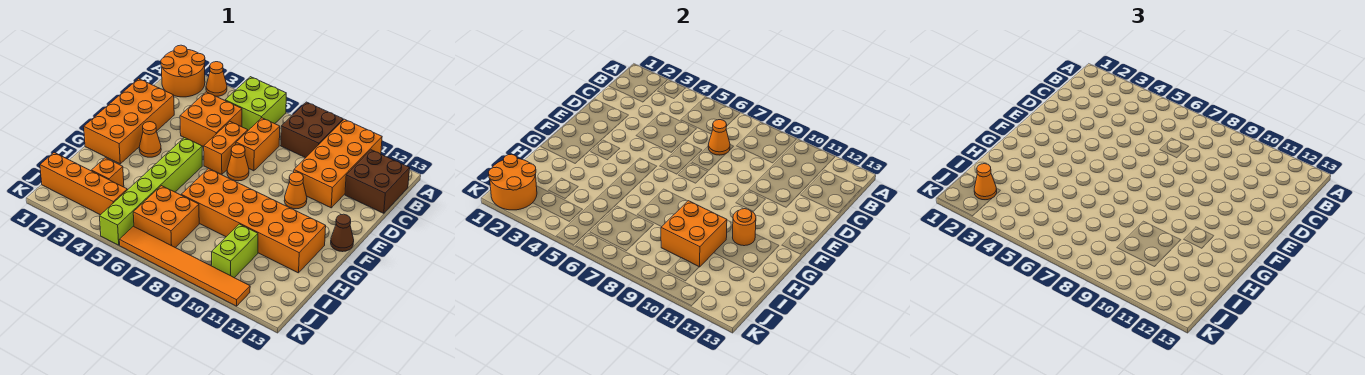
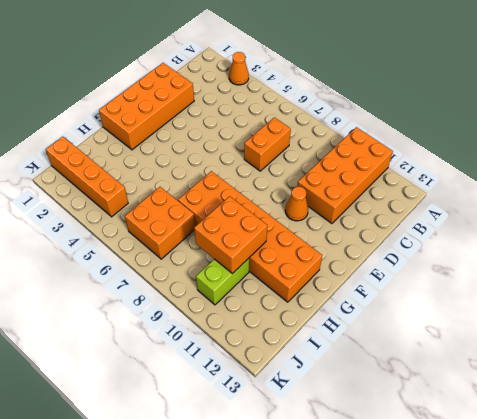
none -> orange 2x2 round brick [161,45,205,97]
none -> lime 2x2 brick [225,77,286,130]
none -> brown 2x2 brick [281,102,343,158]

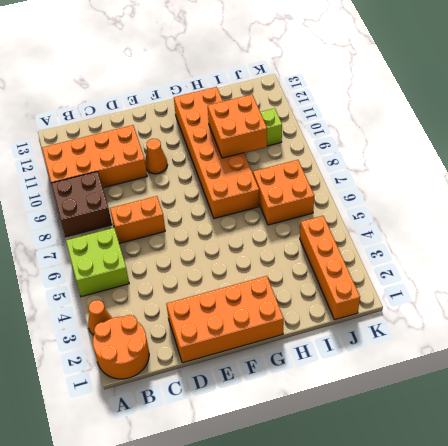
none -> brown 2x2 brick [345,150,410,213]
none -> orange 2x2 brick [180,92,242,147]
none -> orange 1x2 brick [204,122,248,175]

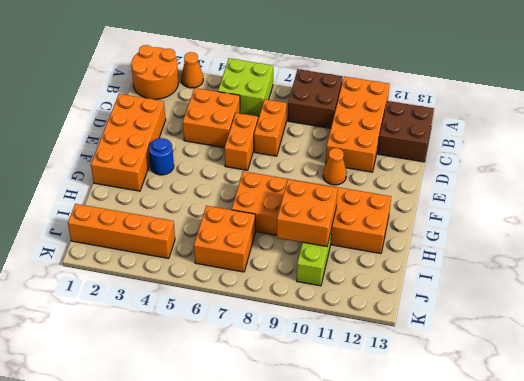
blue 1x1 round brick [149,138,174,175] -> orange 1x1 cone [139,122,161,157]
none -> orange 1x1 cone [227,145,249,181]
none -> lime 1x6 brick [100,138,202,245]
none -> brown 1x1 cone [331,214,354,252]

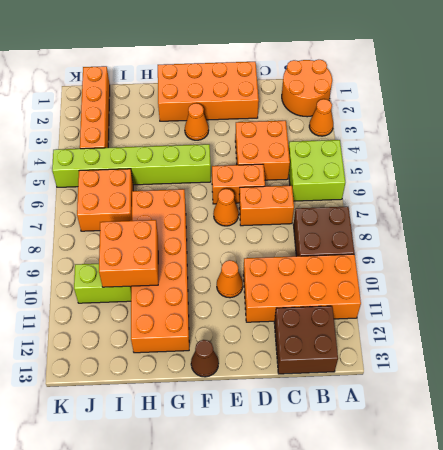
none -> orange 1x1 brick [91,158,124,187]
none -> orange 1x6 tile [119,226,250,306]
none -> orange 1x1 cone [708,120,730,155]

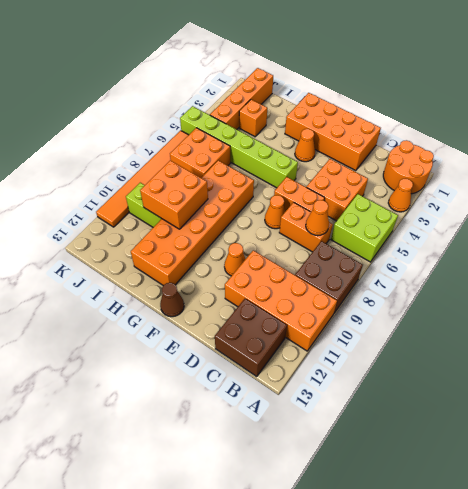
none -> orange 1x1 round brick [733,209,756,246]
none -> orange 2x2 round brick [489,154,537,210]
none -> orange 1x1 cone [974,164,997,200]

